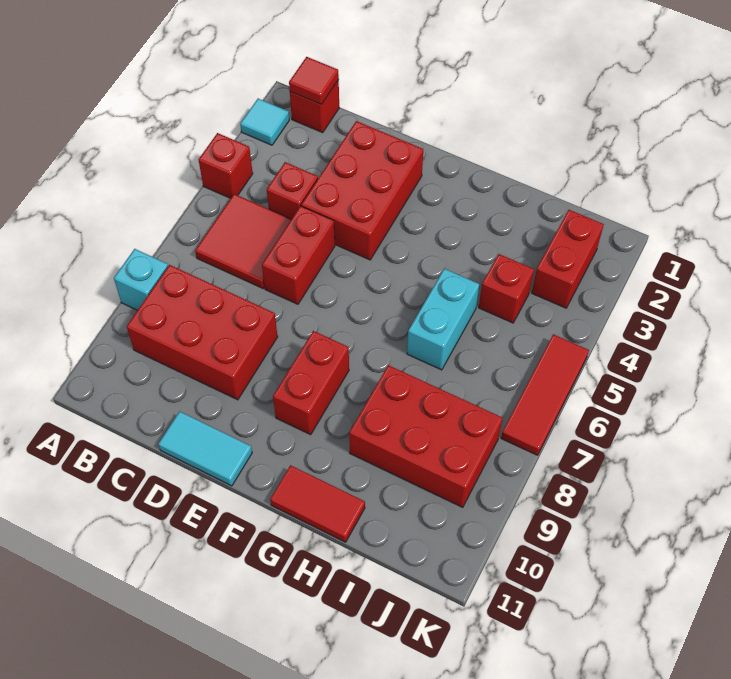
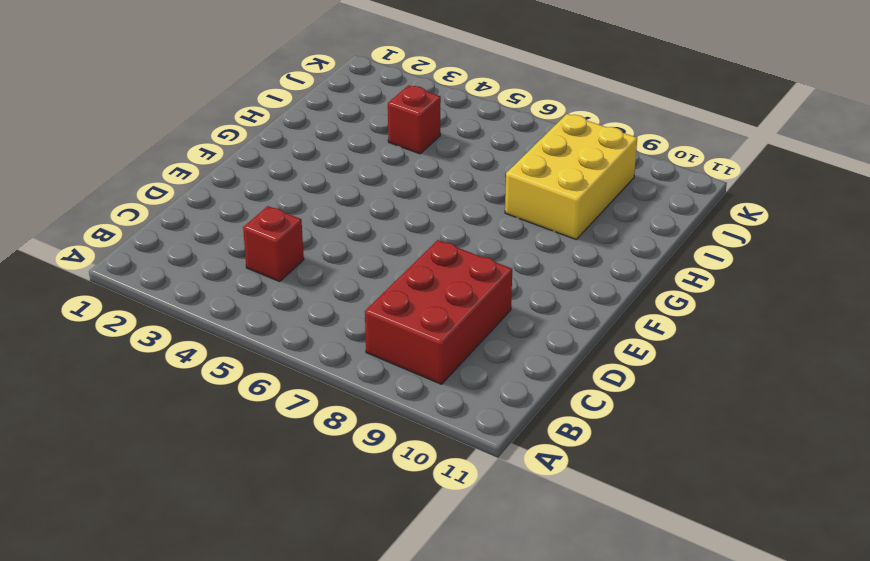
yellow 2x3 brick [505,114,637,239] -> red 2x3 brick [349,365,502,507]
none -> cyan 1x1 tile [240,99,289,145]
none -> red 1x1 brick [199,133,253,198]
none -> cyan 1x1 brick [114,249,168,310]

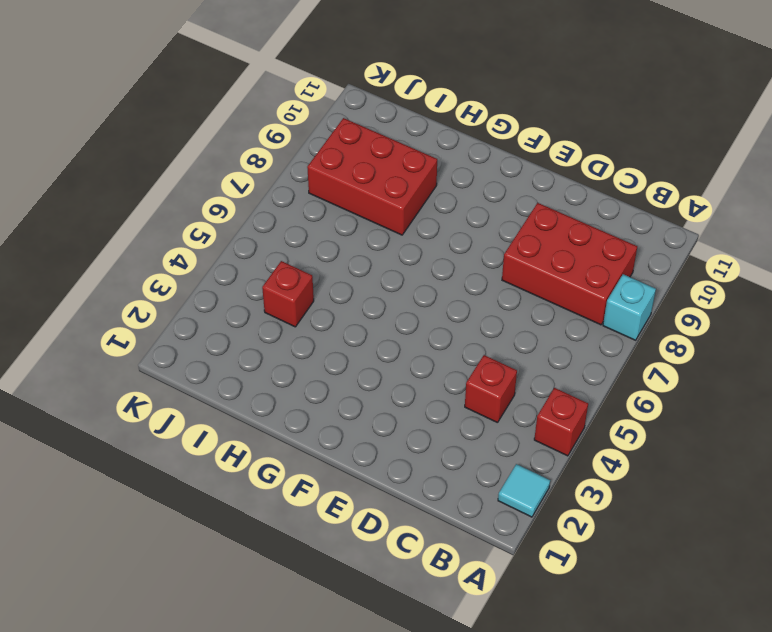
none -> red 1x1 brick [290,80,339,133]
none -> red 2x2 tile [195,194,291,288]
none -> red 2x3 brick [301,121,423,260]

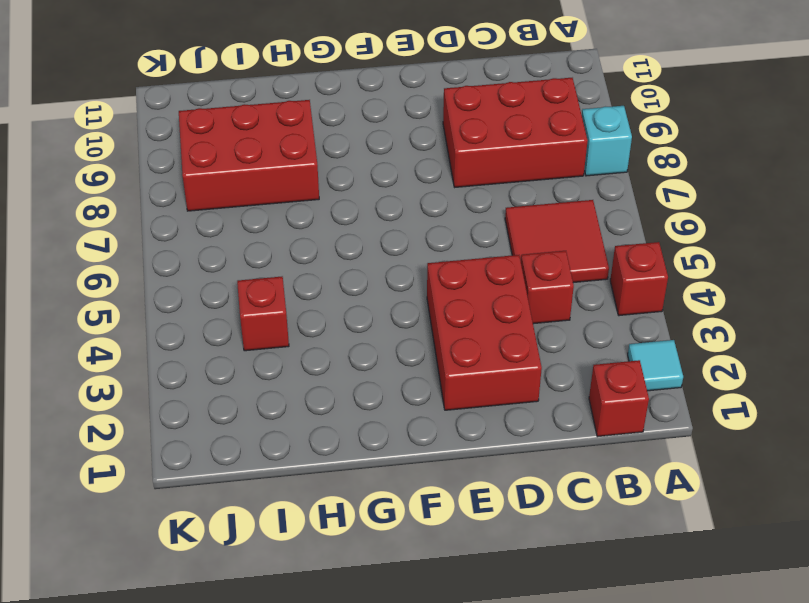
none -> red 1x2 brick [262,206,335,304]
none -> cyan 1x2 tile [158,411,252,486]
none -> red 1x2 brick [273,331,349,435]

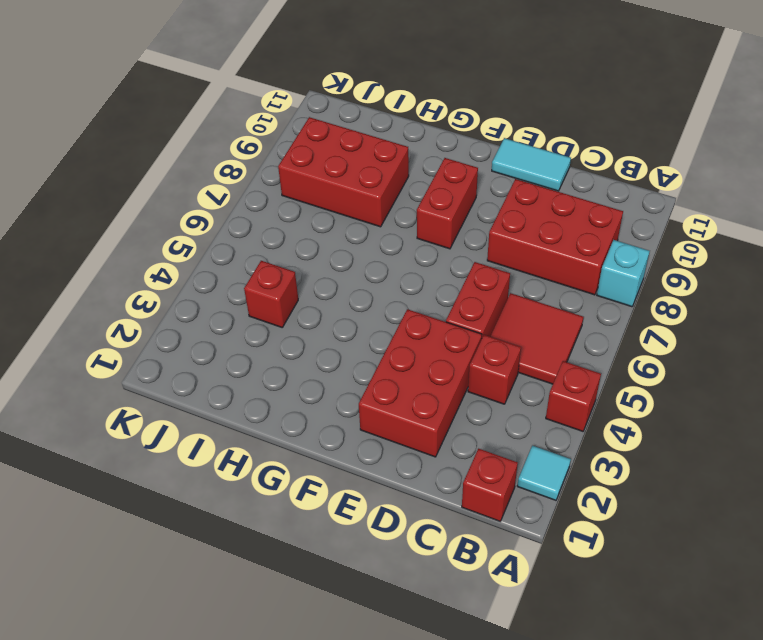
none -> red 1x2 tile [270,465,365,542]
none -> cyan 1x2 brick [407,269,479,370]
none -> red 1x2 brick [532,210,604,308]

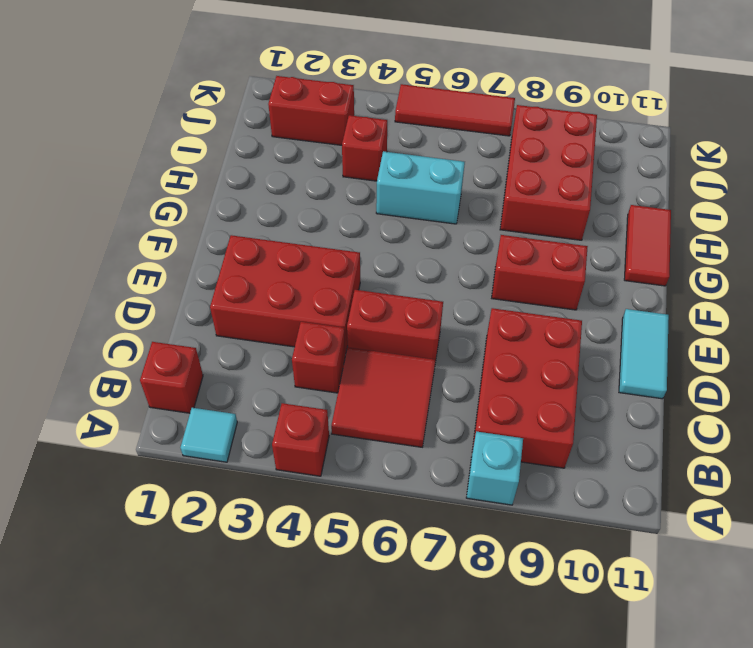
none -> red 1x1 tile [289,57,339,105]

